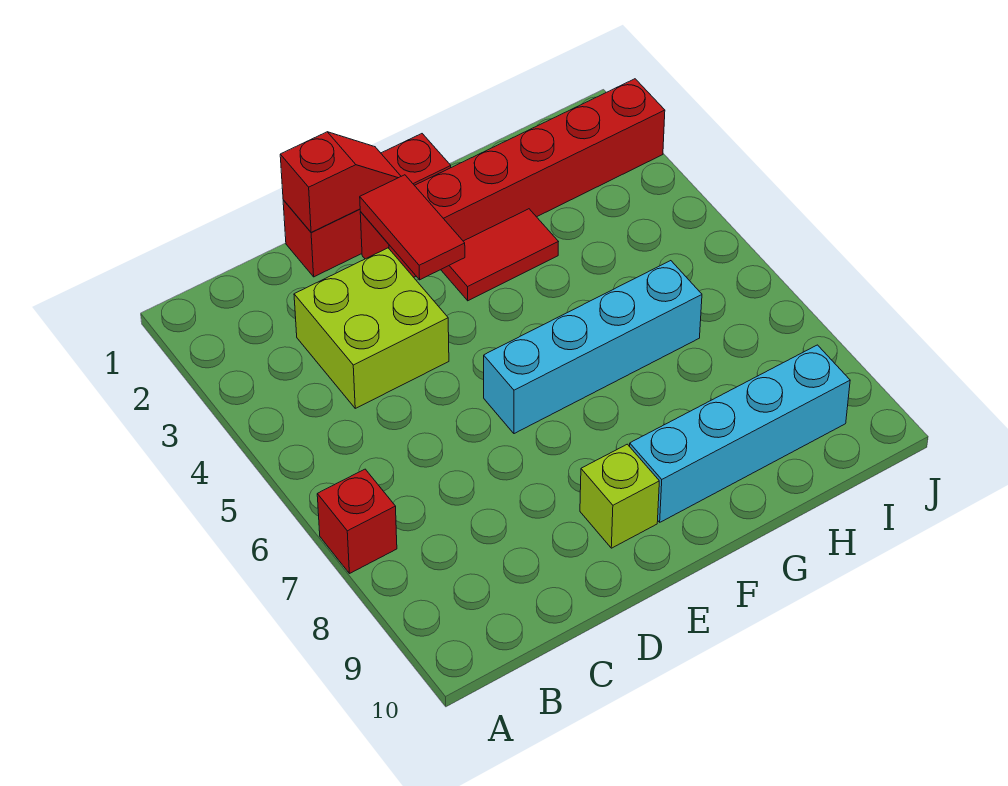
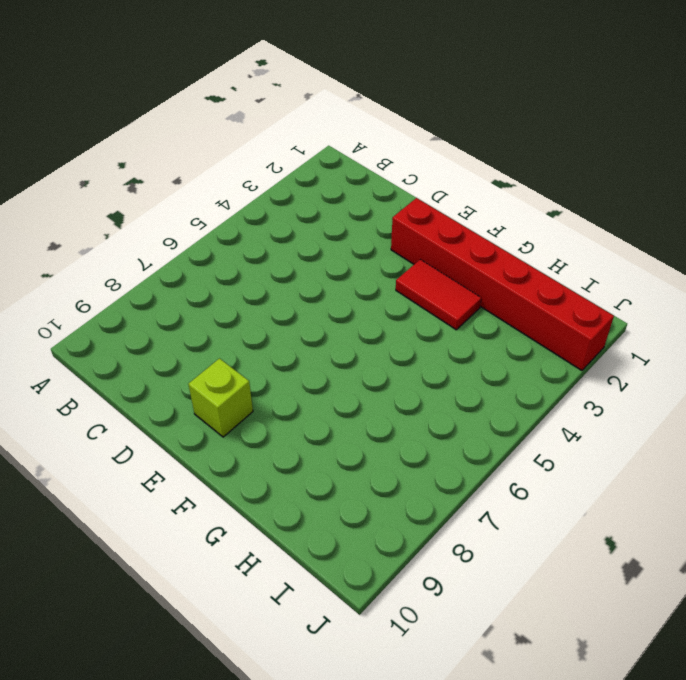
none -> red 1x1 brick [317,469,397,574]
none -> lime 2x2 brick [294,248,449,408]

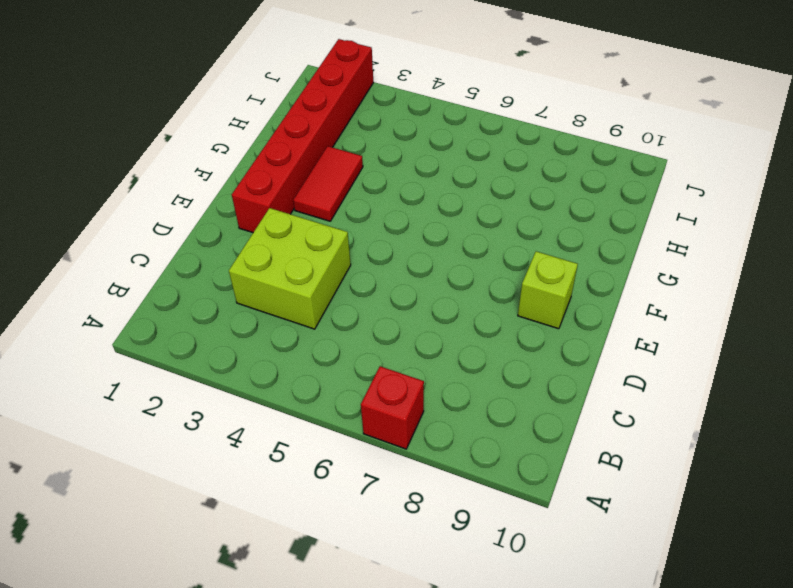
none -> red 1x3 brick [283,134,451,277]
none -> cyan 1x4 brick [484,261,702,434]

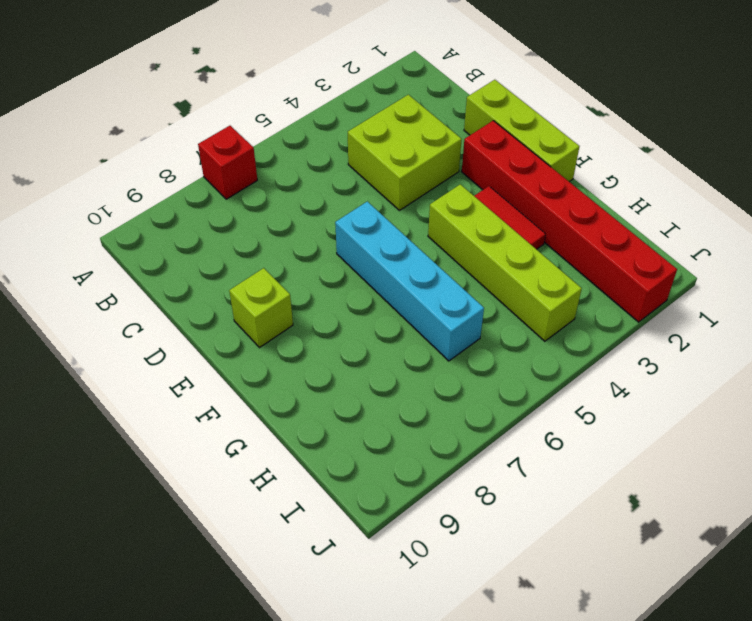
lime 1x3 brick [464,80,580,182] -> red 1x3 brick [283,134,451,277]
lime 1x4 brick [428,184,582,341] -> none
none -> cyan 1x4 brick [630,345,850,522]
none -> red 1x2 slope [280,132,401,232]

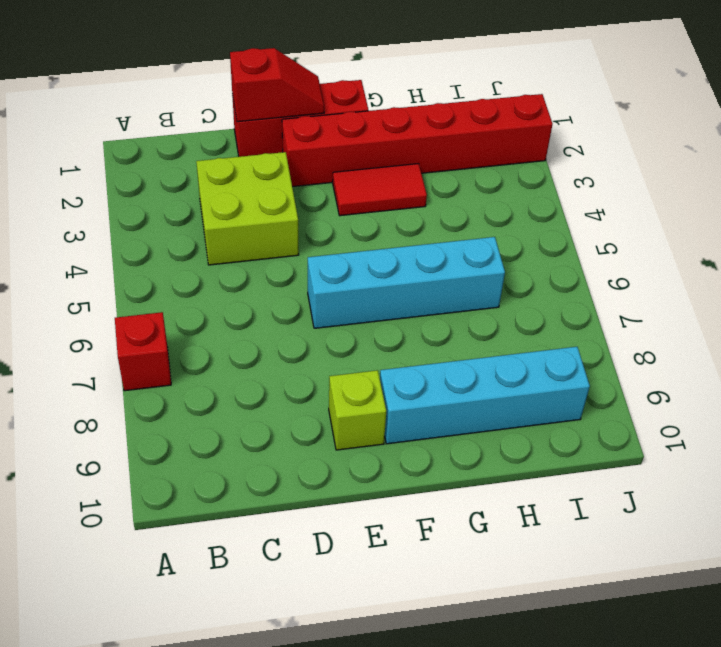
none -> red 1x2 tile [360,175,465,280]

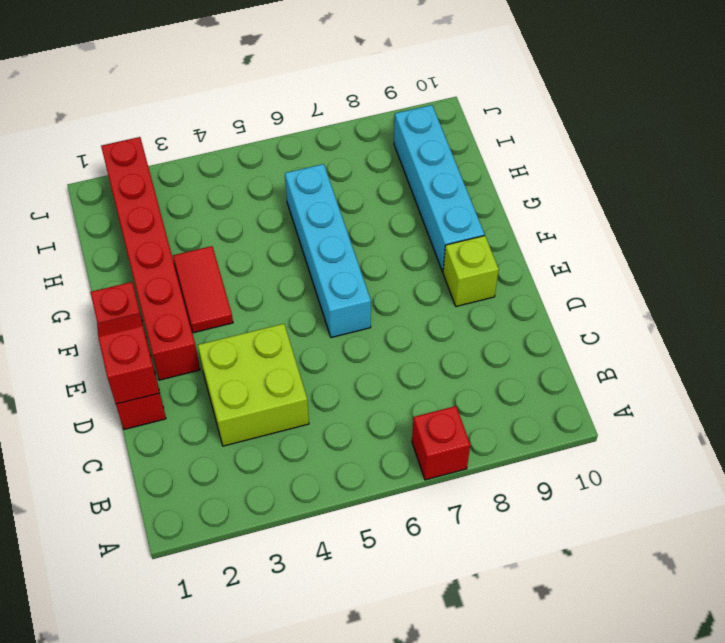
none -> red 1x2 tile [360,175,465,280]

